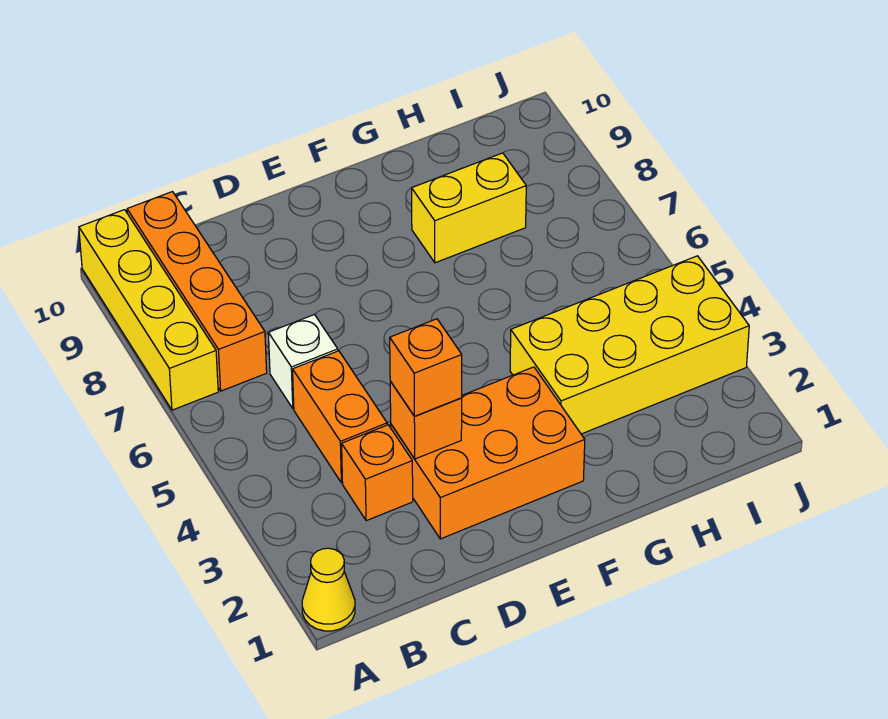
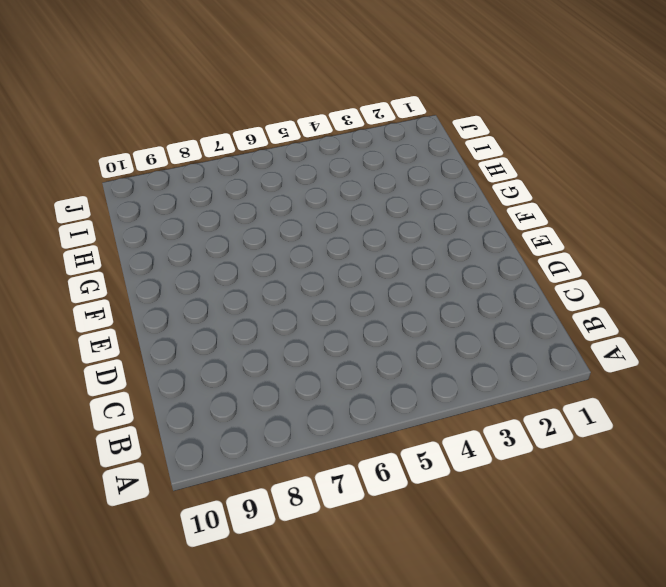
none -> yellow 1x1 cone [302,548,355,631]
none -> yellow 1x4 brick [79,210,218,410]

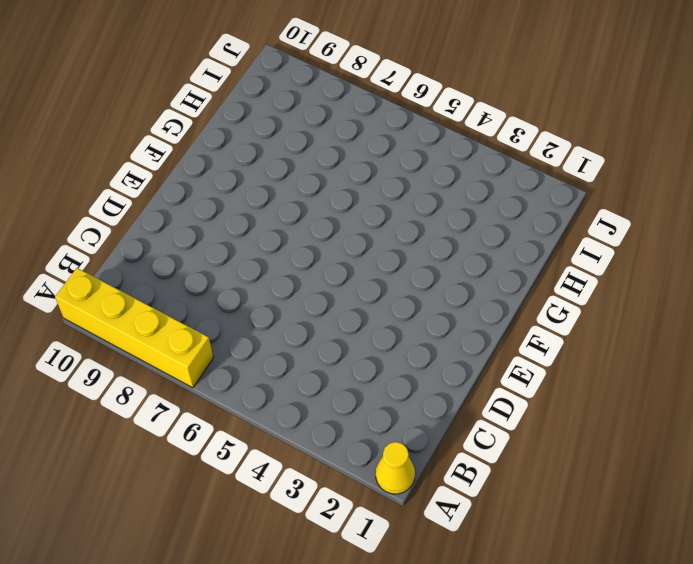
none -> orange 1x4 brick [127,192,267,391]
none -> orange 1x1 brick [342,425,413,521]

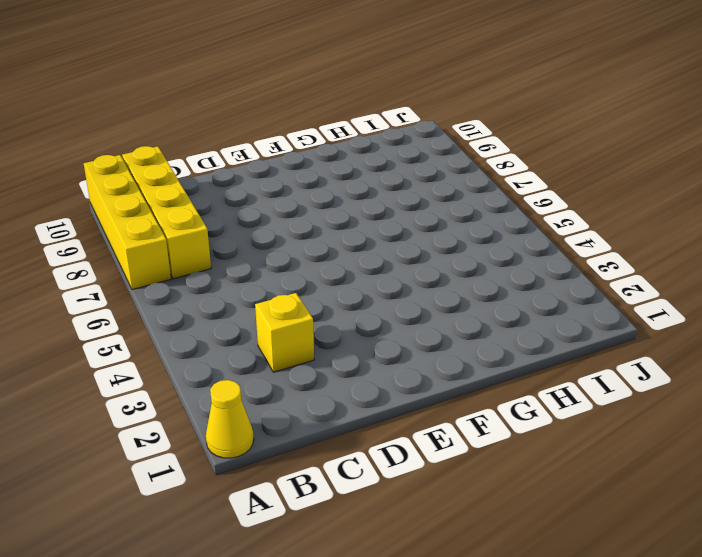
yellow 1x4 brick [122,146,211,279] -> orange 1x4 brick [127,192,267,391]
yellow 1x1 brick [255,293,314,372] -> orange 1x1 brick [342,425,413,521]
none -> orange 1x2 brick [293,351,387,483]
none -> white 1x1 brick [268,314,338,409]

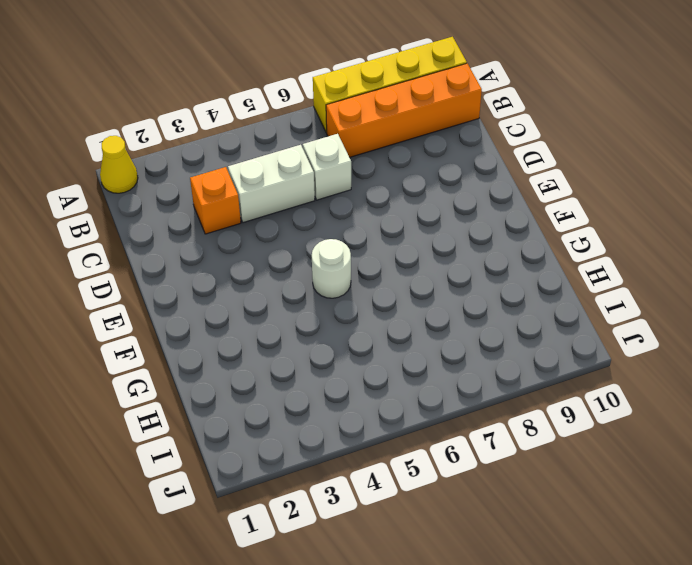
white 1x2 brick [228,145,315,223] -> orange 1x2 brick [293,351,387,483]
white 1x1 round brick [312,239,351,298] -> none
none -> orange 2x3 brick [391,367,585,539]
none -> yellow 2x4 brick [510,256,749,434]

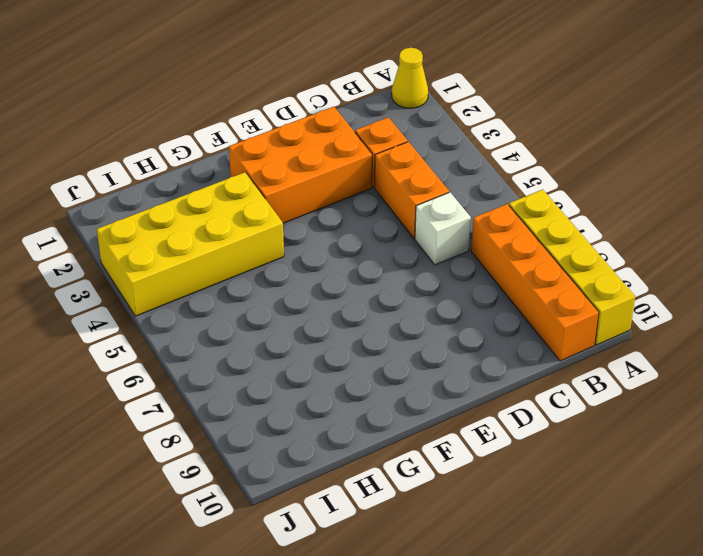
none -> yellow 1x2 brick [412,153,526,263]
none -> orange 1x1 brick [390,381,462,459]

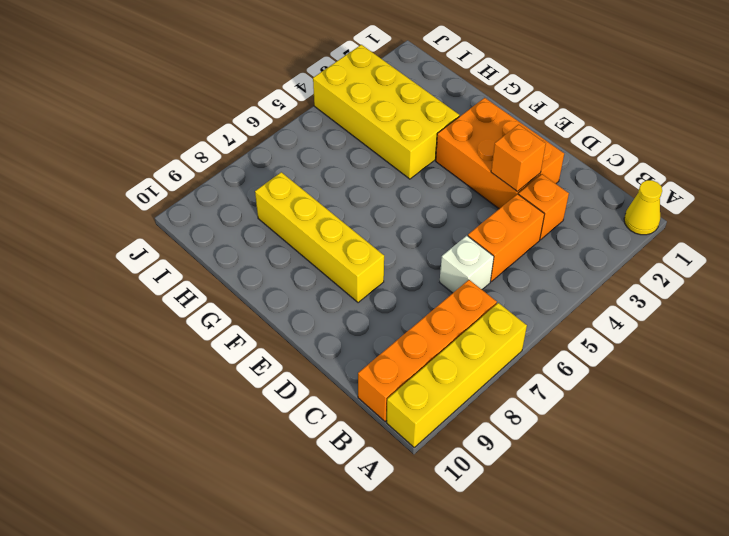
yellow 1x4 brick [255,172,384,303] -> yellow 1x2 brick [412,153,526,263]
none -> orange 1x1 brick [390,319,462,416]

